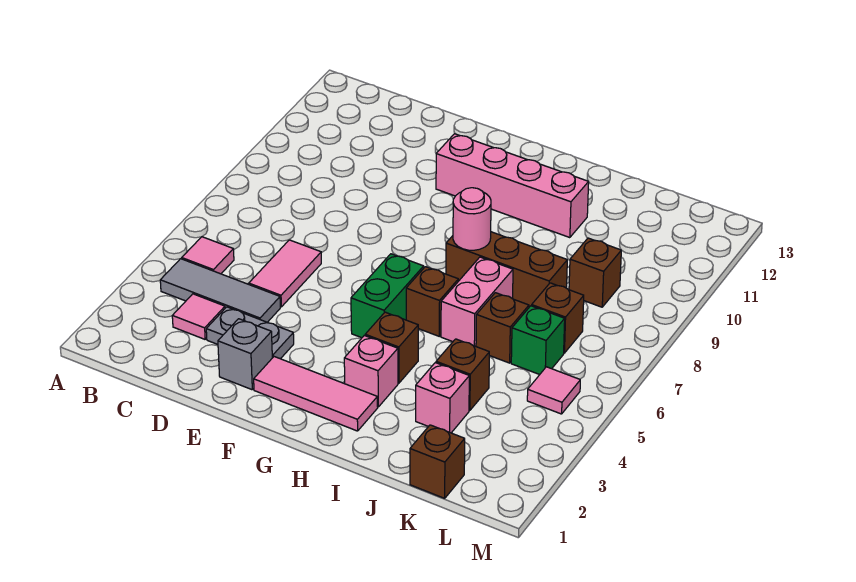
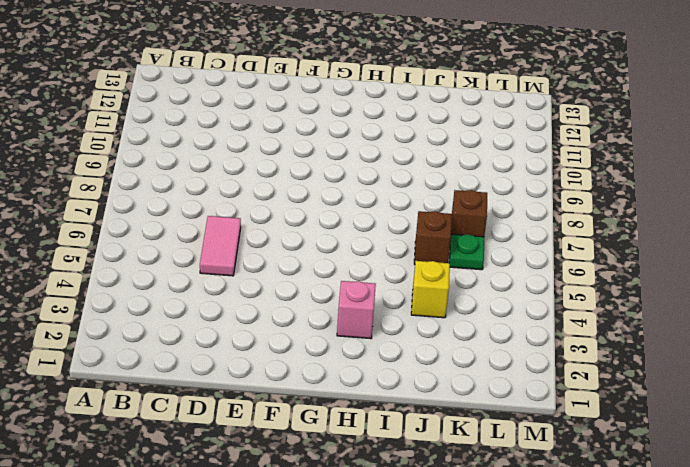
yellow 1x1 brick [411,261,450,318] -> brown 1x1 brick [436,339,489,410]
green 1x1 plate [449,234,484,270] -> green 1x1 brick [511,306,565,375]
none -> grey 1x3 tile [160,259,280,322]
none -> pink 1x1 tile [182,237,234,274]
none -> pink 1x1 tile [172,294,225,339]

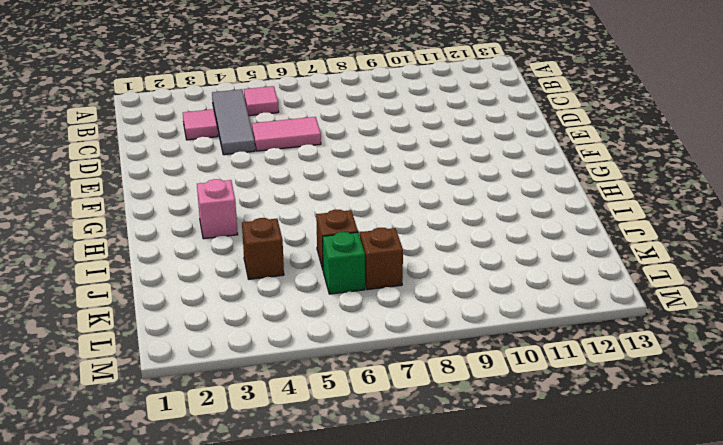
none -> grey 1x2 plate [206,307,294,359]
none -> grey 1x1 brick [218,319,272,390]
none -> pink 1x3 tile [254,357,378,431]

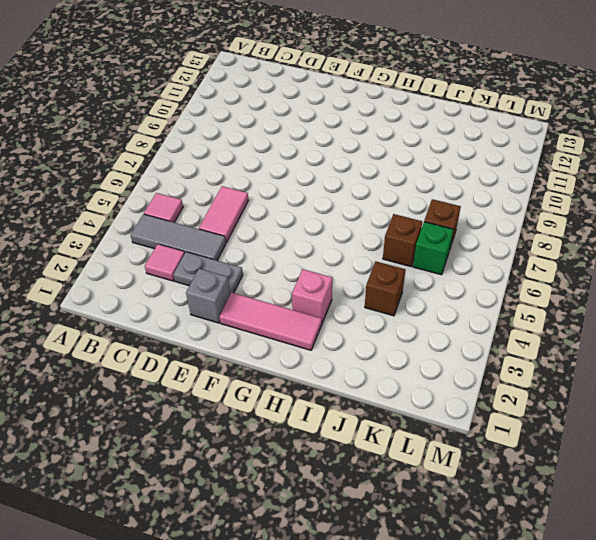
none -> pink 1x4 brick [436,134,589,238]
none -> green 1x2 brick [351,254,424,338]
none -> brown 1x1 brick [365,312,418,383]

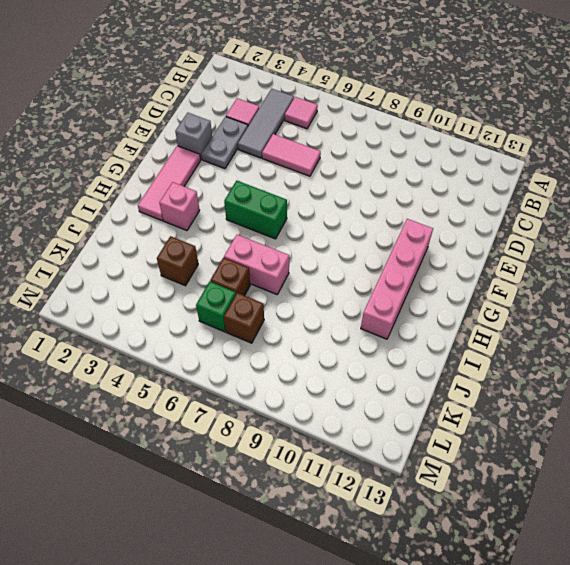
none -> brown 1x1 brick [365,312,418,383]
none -> brown 1x1 brick [406,267,458,336]
none -> brown 1x3 brick [446,232,567,307]

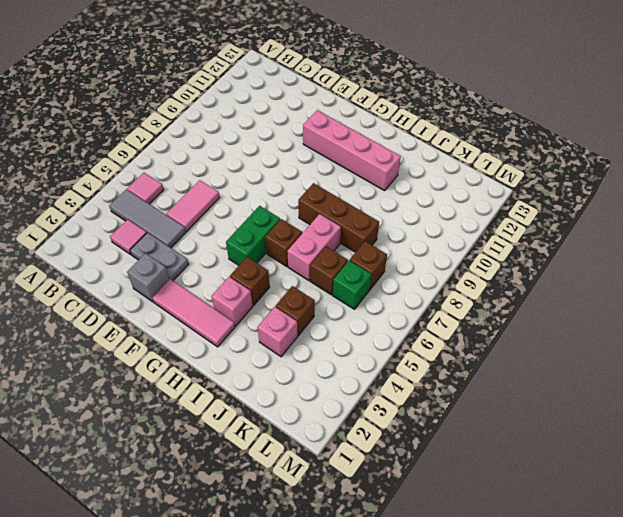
none -> brown 1x1 brick [410,425,465,498]
none -> brown 1x1 brick [569,238,621,307]
none -> pink 1x1 tile [527,367,580,414]

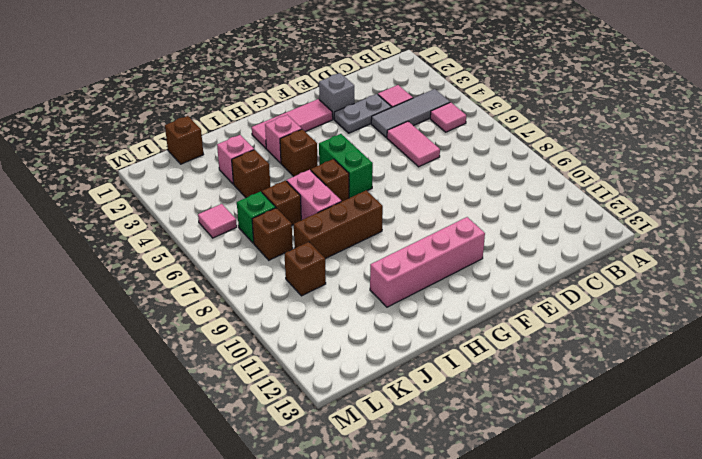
none -> pink 1x1 round brick [453,188,491,250]

